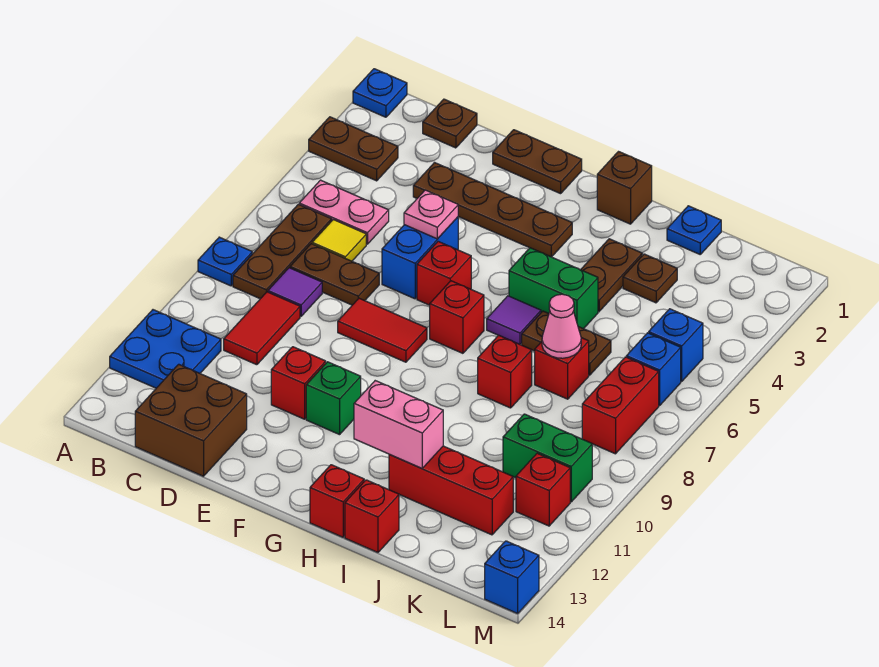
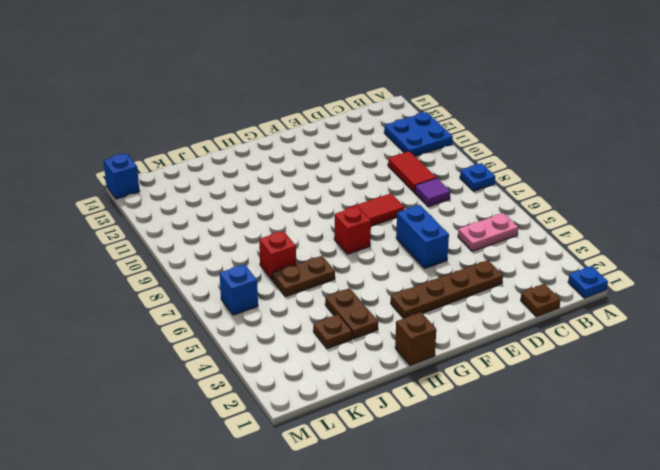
none -> brown 1x2 plate [309,117,398,181]
none -> brown 1x3 plate [233,204,332,299]
none -> yellow 1x1 tile [312,220,366,261]
none -> brown 1x2 plate [290,244,379,305]

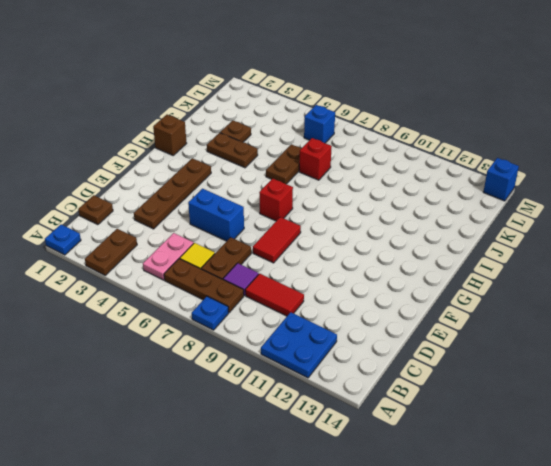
none -> brown 2x2 brick [135,364,247,476]
none -> brown 1x2 plate [493,130,582,194]
none -> red 1x1 brick [271,347,326,419]
none -> red 1x1 brick [417,241,471,305]

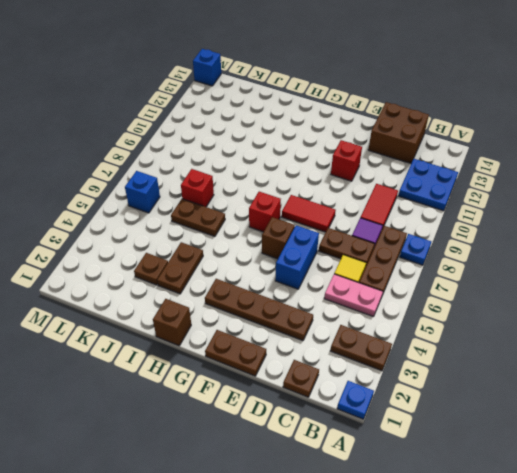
brown 1x1 brick [262,217,295,259] -> red 1x1 brick [417,241,471,305]
none -> green 1x1 brick [306,362,361,435]
none -> green 1x2 brick [509,248,598,329]
none -> purple 1x1 tile [487,296,541,344]
none -> red 1x1 brick [310,465,364,537]

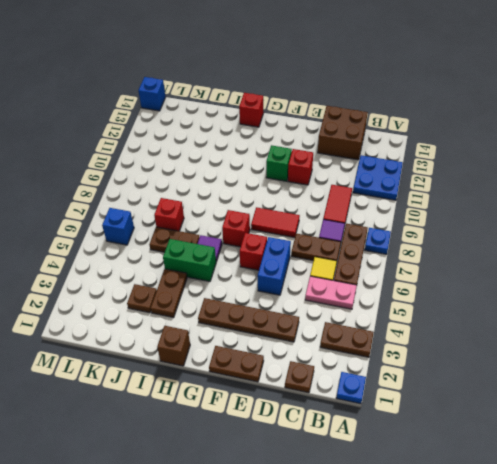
none -> red 1x1 brick [478,335,532,408]
none -> red 1x3 brick [389,446,513,535]
none -> red 1x1 brick [345,480,399,552]
none -> blue 1x1 plate [667,206,721,254]

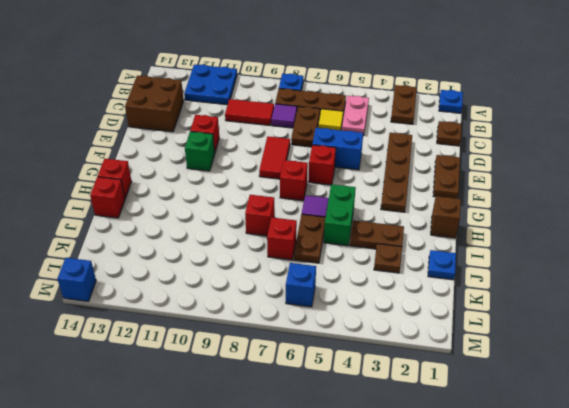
none -> red 1x3 brick [389,446,513,535]
none -> green 1x2 brick [503,414,592,502]
none -> blue 1x1 brick [649,309,703,381]
none -> red 1x2 brick [582,357,659,454]

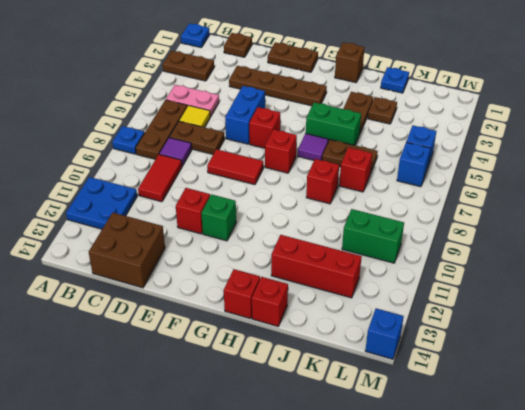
none -> red 1x2 brick [582,357,659,454]
none -> red 1x1 brick [516,453,570,526]
none -> pink 1x1 plate [404,190,458,239]
none -> pink 1x2 brick [354,381,443,468]

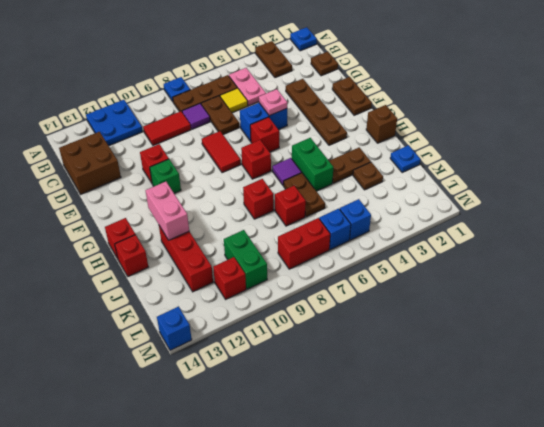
none -> pink 1x1 cone [542,294,581,358]

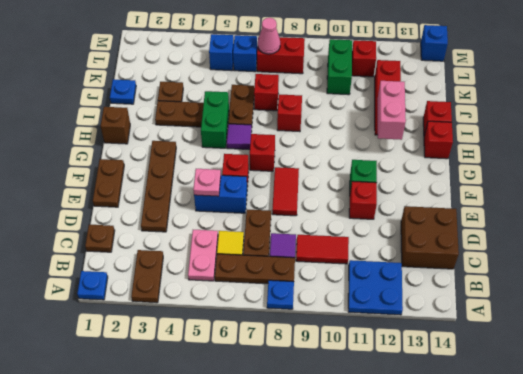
pink 1x1 cone [258,18,280,54] -> pink 1x1 cone moved to [542,294,581,358]

